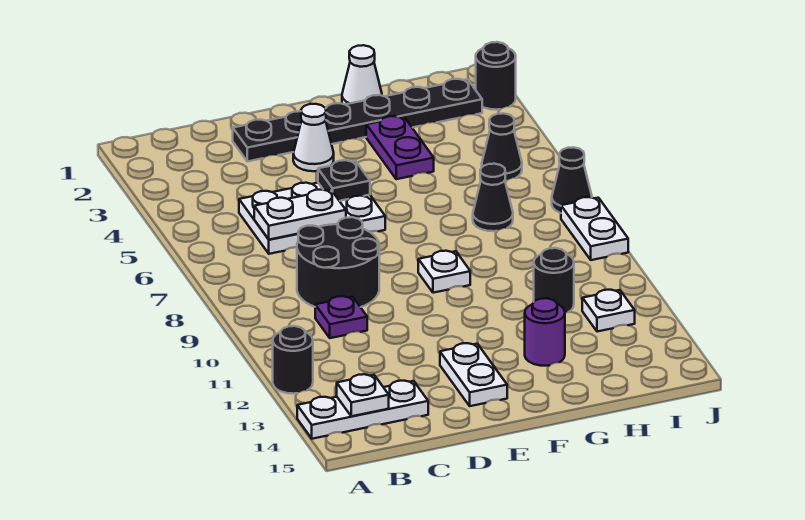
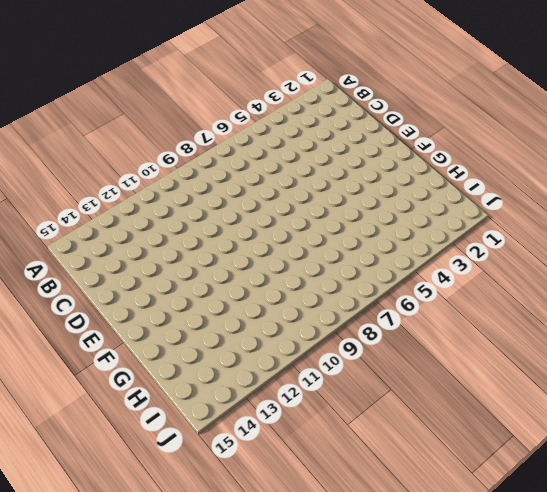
none -> black 1x1 round brick [273,326,313,394]
none -> white 1x3 plate [297,381,428,439]
none -> white 2x3 plate [239,183,385,254]

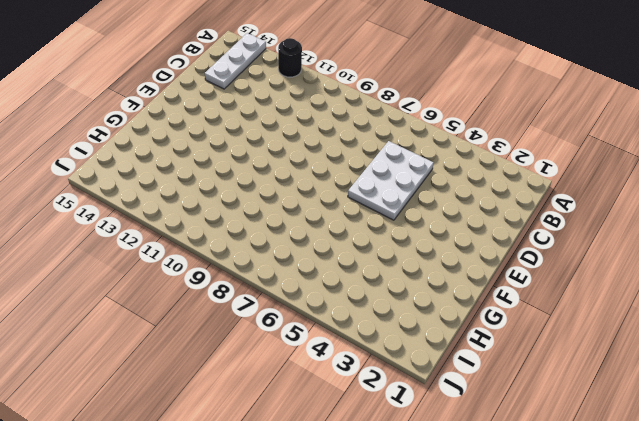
none -> black 2x2 round brick [297,217,379,307]
none -> purple 1x1 plate [315,296,367,338]
none -> black 1x6 plate [233,79,482,161]

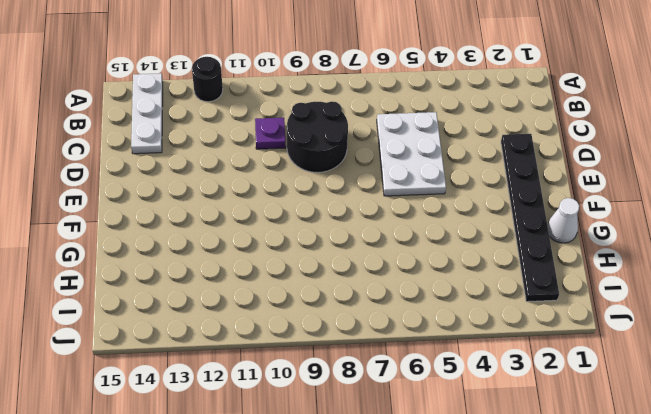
none -> white 1x1 cone [293,104,334,171]
none -> white 1x2 plate [440,343,507,406]
none -> white 1x1 plate [418,251,470,293]

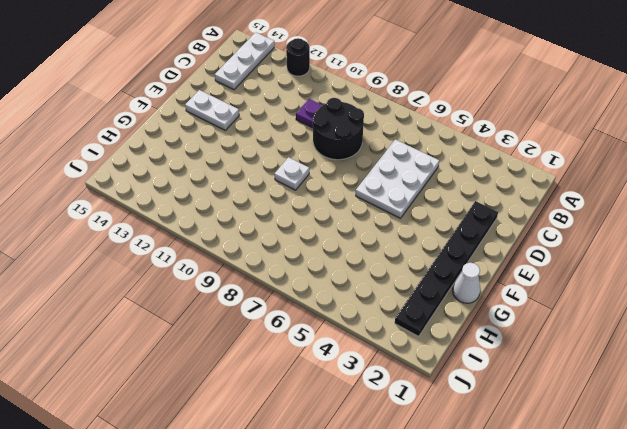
none -> white 1x1 cone [293,104,334,171]
none -> purple 1x2 plate [366,116,434,179]
none -> purple 1x1 round brick [525,298,565,366]

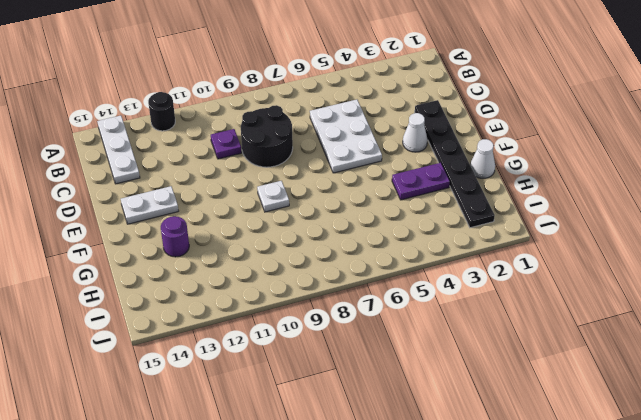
none -> black 1x1 cone [473,164,513,231]
none -> black 1x1 round brick [534,248,574,312]
none -> black 1x1 cone [482,113,522,181]

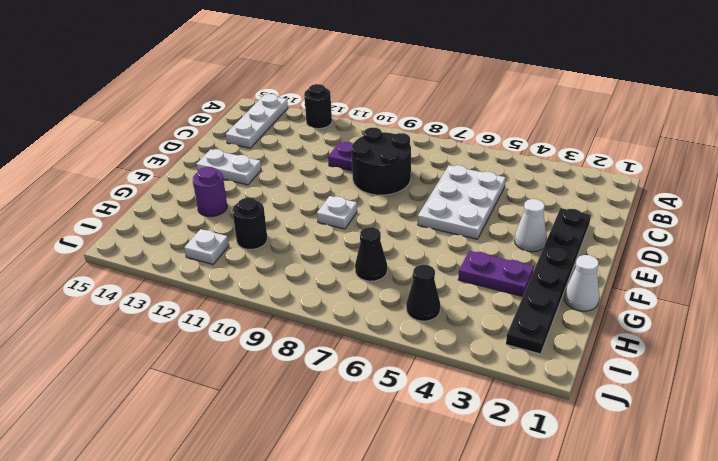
none -> black 1x1 round brick [476,42,516,110]
none -> black 1x1 cone [552,147,592,213]
none -> white 1x2 plate [561,197,628,260]

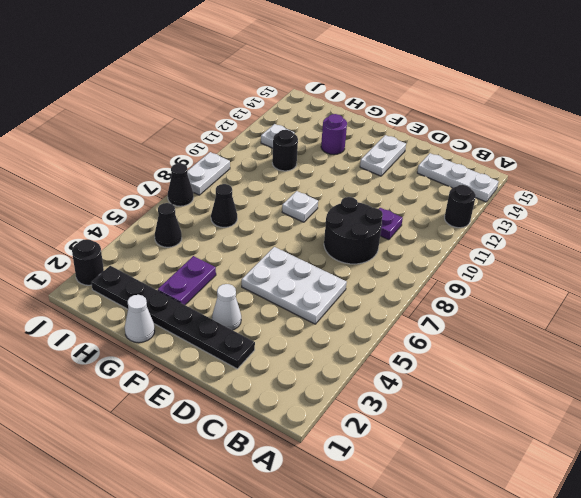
none -> white 1x1 plate [337,374,389,416]
none -> white 1x2 plate [254,190,346,240]
none -> black 1x1 plate [318,160,370,201]

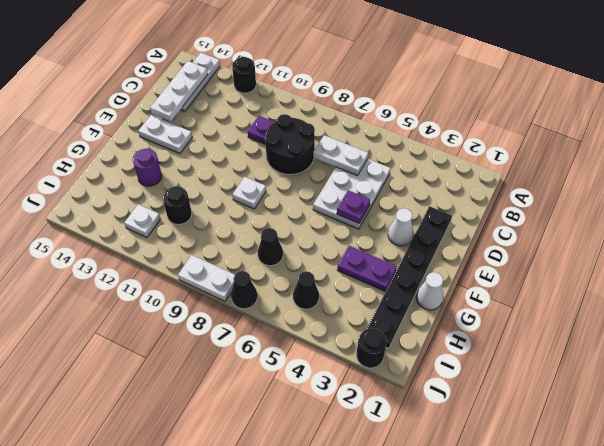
white 1x3 plate [150,61,208,122] -> white 1x1 plate [337,374,389,416]
white 1x2 plate [313,135,368,176] -> white 1x2 plate turned to [254,190,346,240]
purple 1x1 plate [337,190,370,223] -> black 1x1 plate [318,160,370,201]

